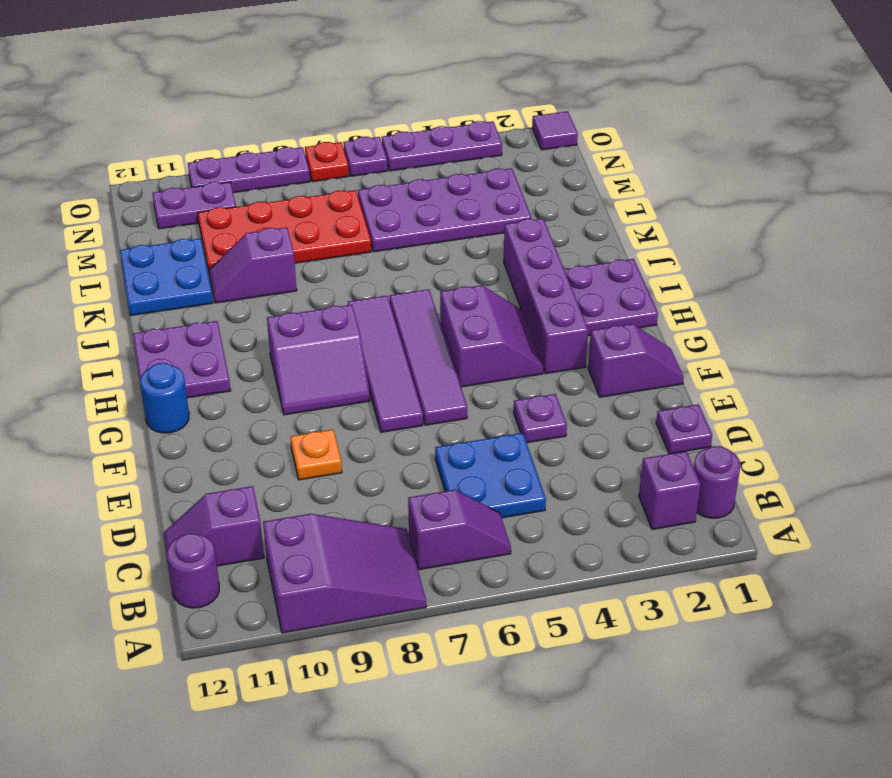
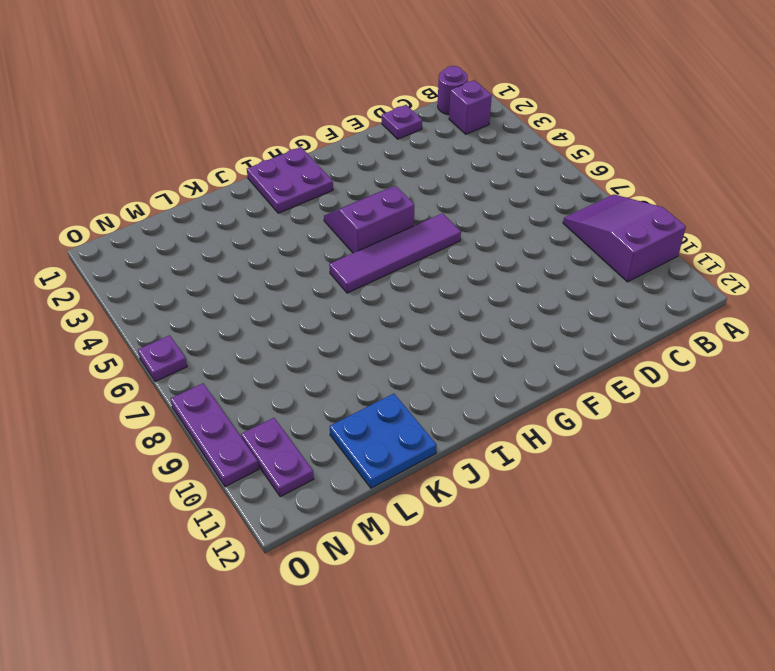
none -> purple 1x2 slope [408,490,511,570]
none -> purple 1x1 round brick [167,534,219,608]
none -> blue 2x2 plate [435,433,546,518]

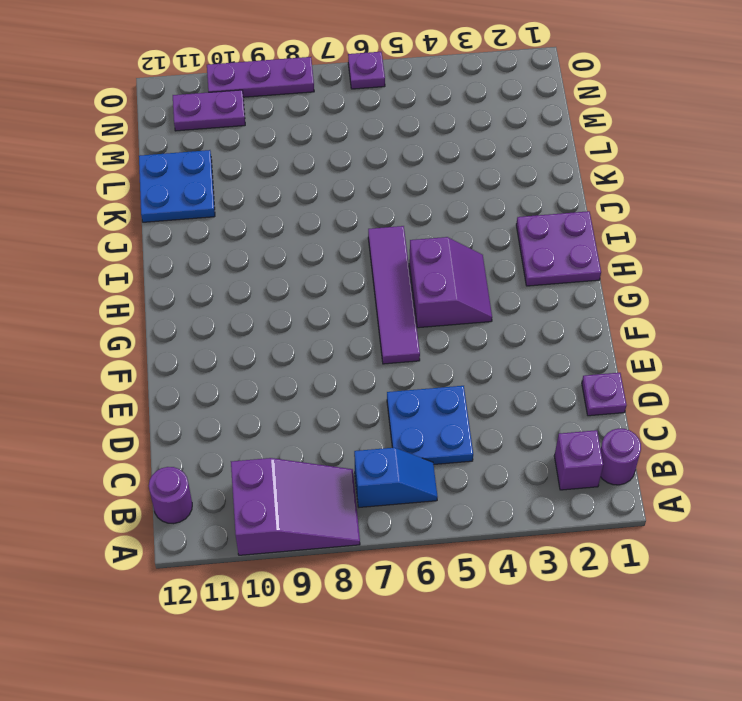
blue 1x2 slope [354,448,438,507] -> purple 1x2 slope [408,490,511,570]
none -> purple 1x2 slope [164,486,264,566]
none -> purple 1x1 plate [514,394,567,443]
none -> orange 1x1 plate [290,429,342,480]

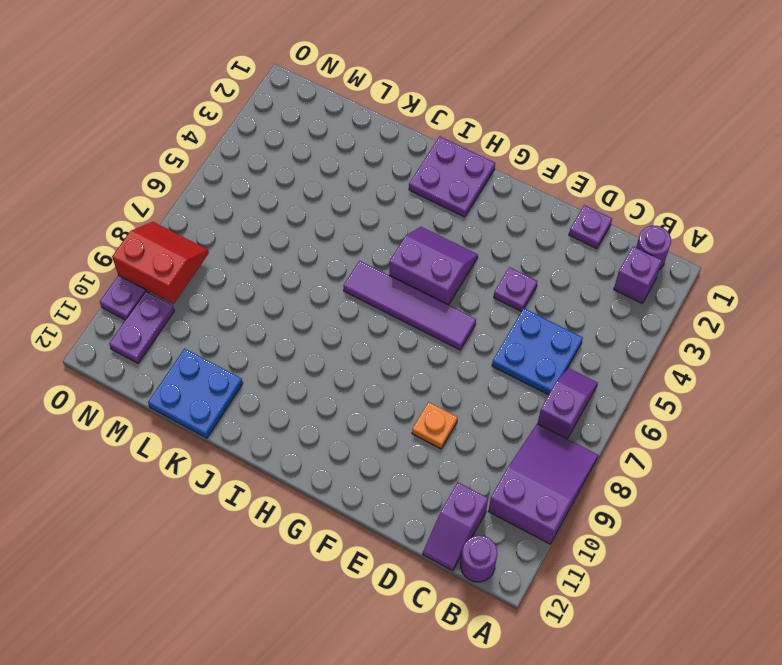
red 2x2 slope [112,222,209,304] -> none
none -> purple 1x2 slope [588,324,684,397]
none -> purple 1x4 tile [348,296,423,432]
none -> purple 1x4 brick [504,219,588,374]

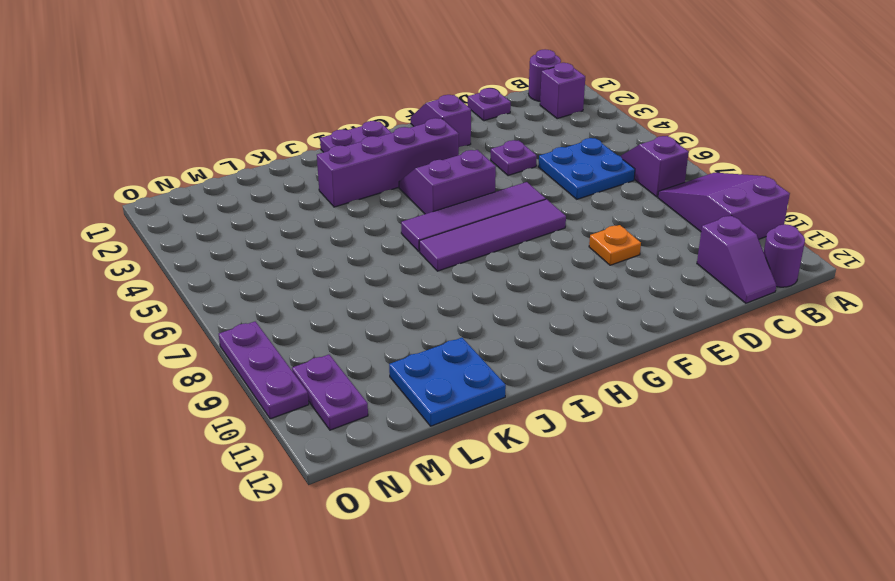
none -> purple 2x2 slope [267,305,370,415]
none -> blue 1x1 round brick [140,363,189,433]
none -> purple 2x2 plate [133,321,231,398]

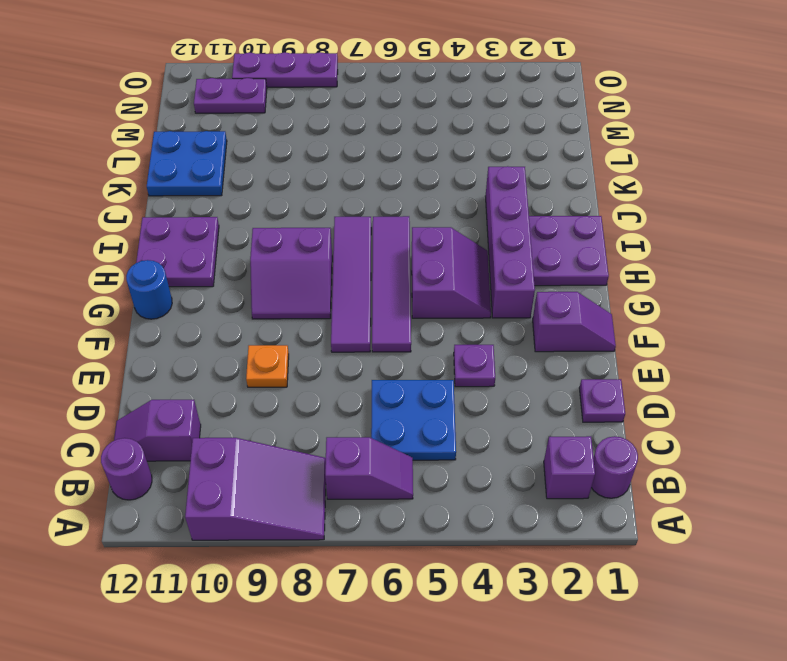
none -> purple 1x2 slope [209,228,297,303]
none -> purple 2x4 plate [358,168,531,252]
none -> red 2x4 plate [198,190,371,271]

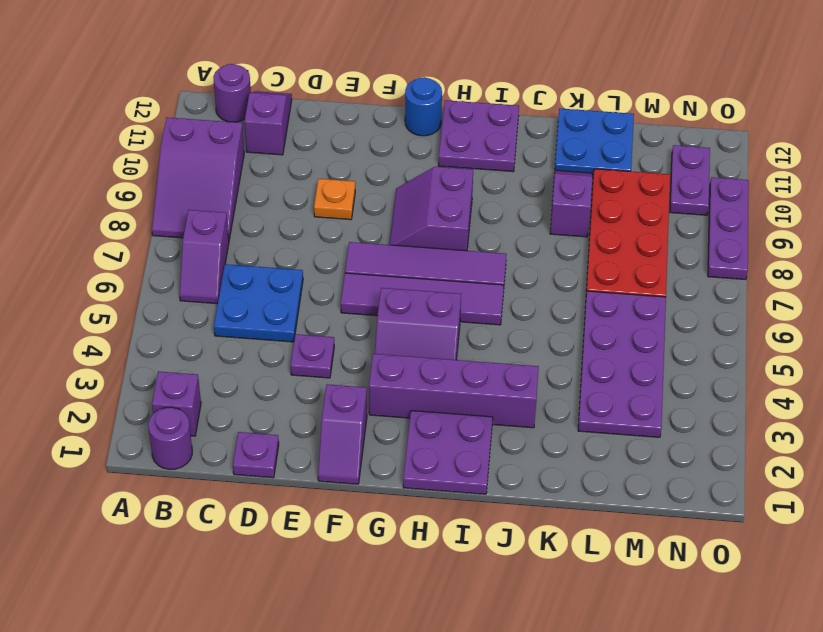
none -> purple 1x1 tile [532,111,578,150]
none -> purple 1x3 plate [382,121,502,171]
none -> purple 1x1 plate [343,137,387,176]

